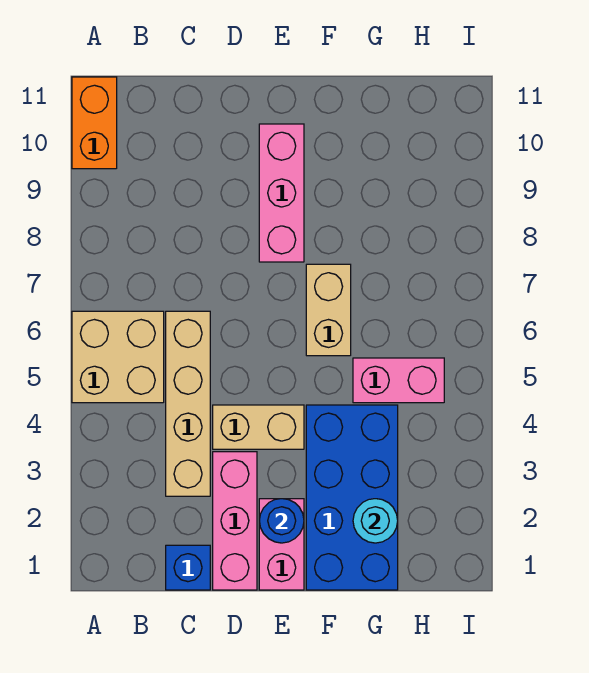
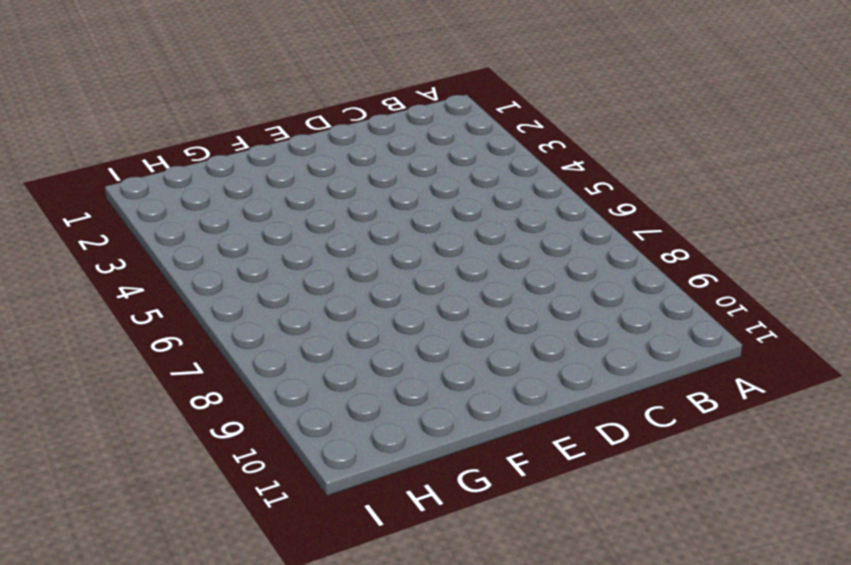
none -> tan 2x2 brick [72,311,164,403]
none -> orange 1x2 brick [72,77,117,169]
none -> blue 1x1 brick [166,545,210,590]

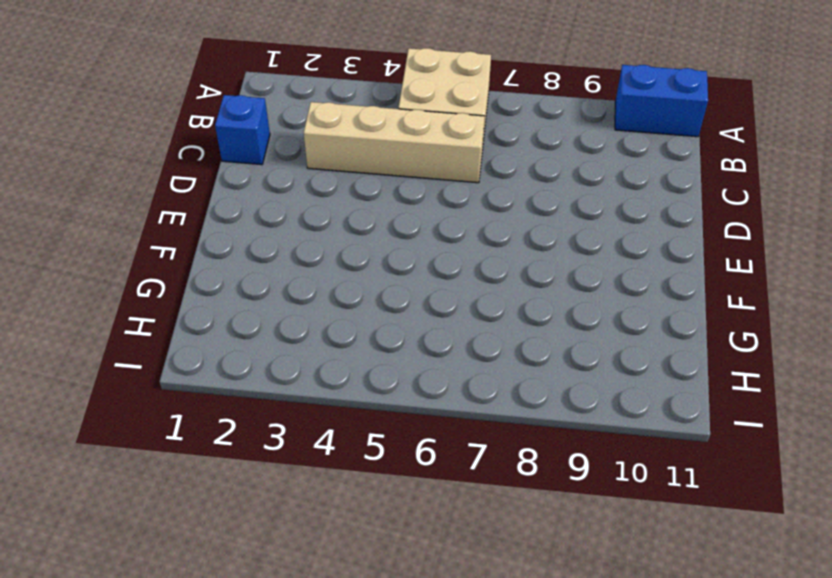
blue 1x2 brick [615,65,708,137] -> orange 1x2 brick [72,77,117,169]
none -> pink 1x3 brick [213,452,257,590]
none -> tan 1x2 brick [213,405,304,449]
none -> pink 1x2 brick [259,499,304,590]

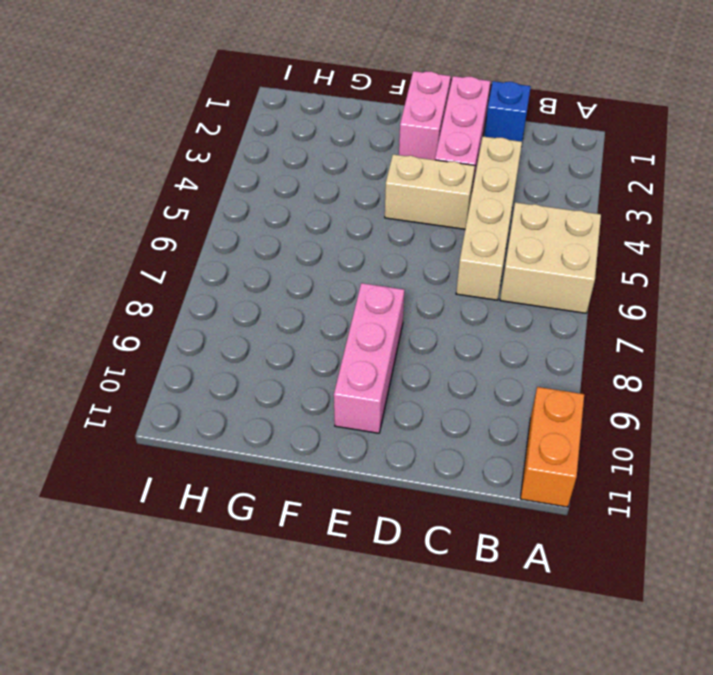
none -> blue 2x4 brick [306,405,398,590]
none -> tan 1x2 brick [306,264,351,356]
none -> pink 1x2 brick [353,358,444,403]

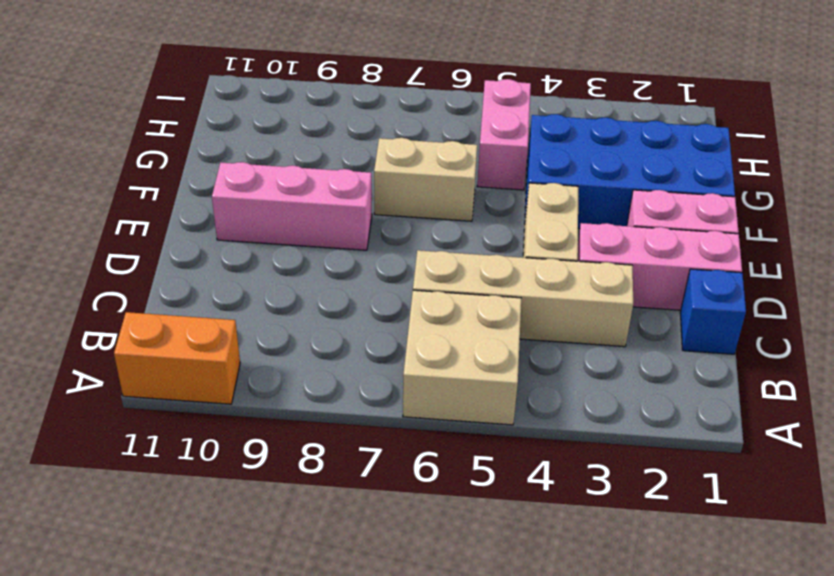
none -> blue 1x1 round brick [259,499,304,543]
none -> cyan 1x1 round brick [353,499,398,543]

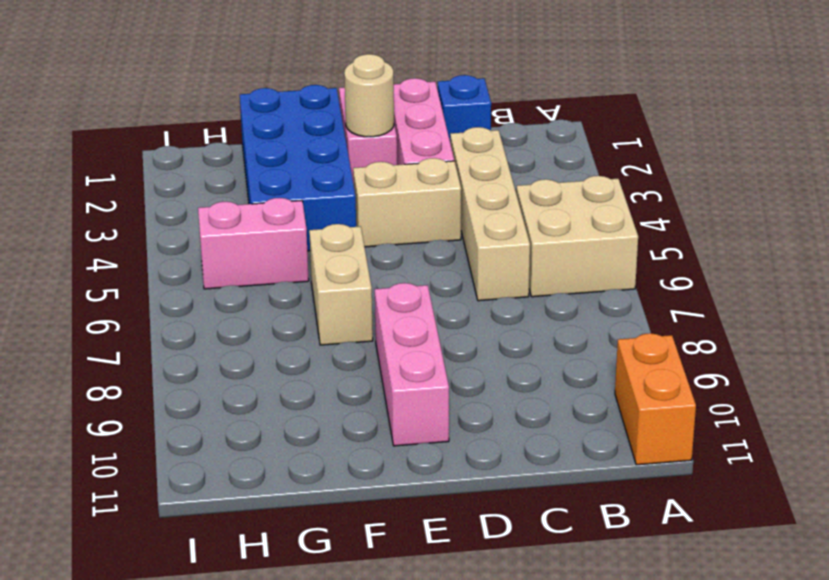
tan 1x1 round brick [344,54,394,137] -> blue 1x1 round brick [259,499,304,543]
none -> cyan 1x1 round brick [353,499,398,543]

